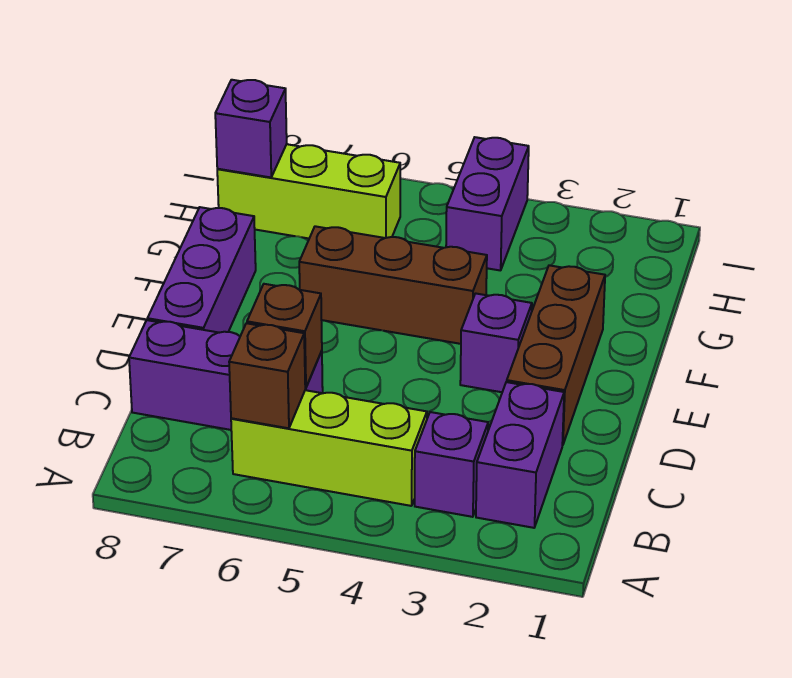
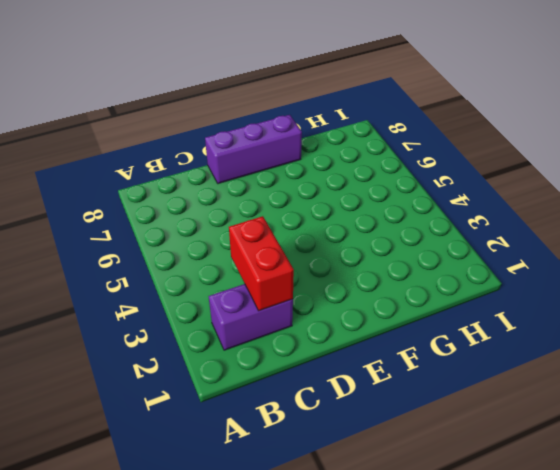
red 1x2 brick [229,216,294,311] -> none
none -> purple 1x1 brick [415,412,488,517]
none -> lime 1x3 brick [231,390,427,506]
none -> purple 1x3 brick [129,320,323,430]

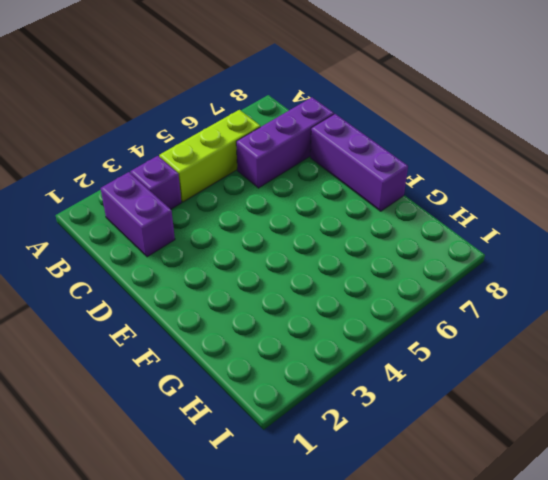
none -> brown 1x3 brick [507,265,605,445]
none -> purple 1x1 brick [460,293,532,392]
none -> brown 1x3 brick [299,226,487,344]

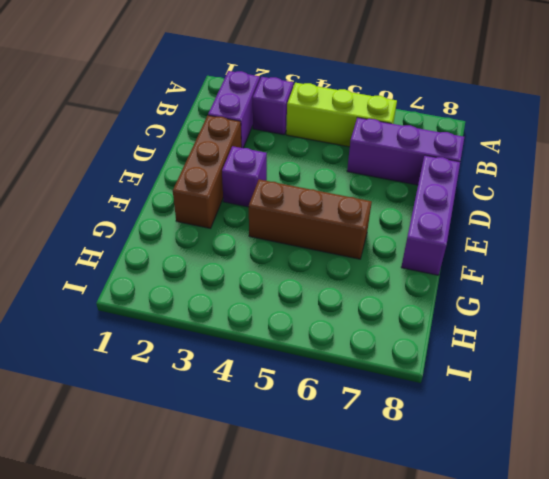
none -> purple 1x2 brick [446,137,529,271]
none -> lime 1x3 brick [217,144,400,238]
none -> brown 1x1 brick [229,323,305,428]

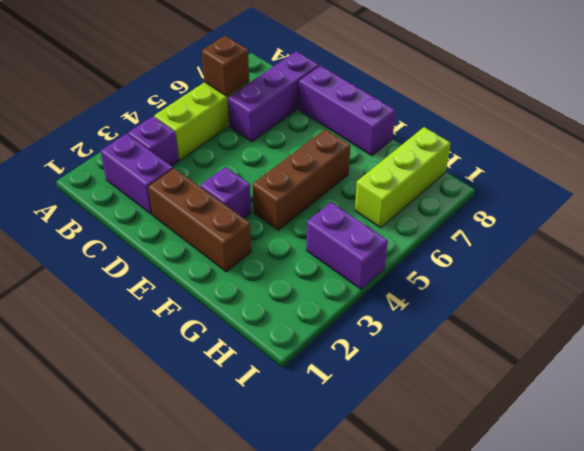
none -> brown 1x1 brick [247,284,322,388]
none -> purple 1x1 brick [215,80,287,177]

